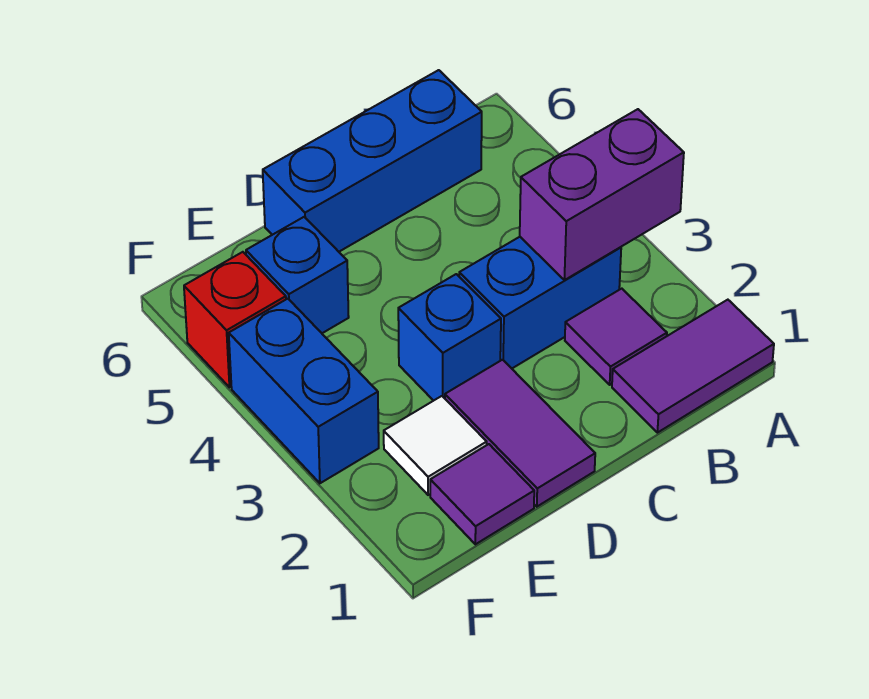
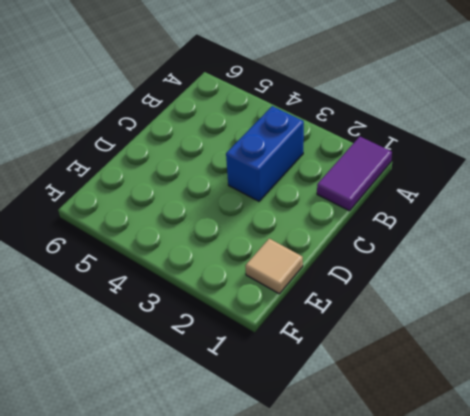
tan 1x1 tile [245,239,303,294] -> purple 1x1 tile [430,444,534,544]
none -> purple 1x1 tile [565,289,667,385]
none -> blue 1x3 brick [263,70,482,252]
none -> purple 1x2 tile [445,360,595,507]

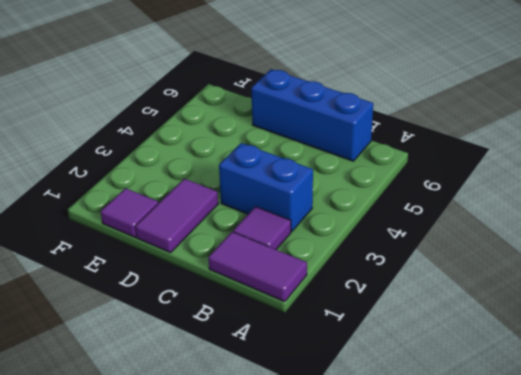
none -> blue 1x1 brick [398,274,501,401]
none -> white 1x1 tile [384,396,487,495]
none -> blue 1x1 brick [246,217,349,333]

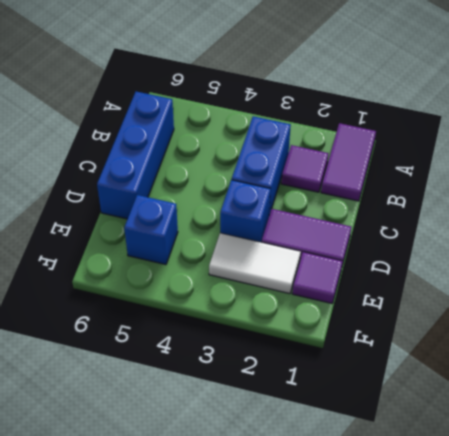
white 1x2 tile [209,233,300,294] -> white 1x1 tile [384,396,487,495]
none -> blue 1x2 brick [229,299,379,483]
none -> red 1x1 brick [184,252,286,387]
none -> purple 1x2 brick [520,109,684,280]

